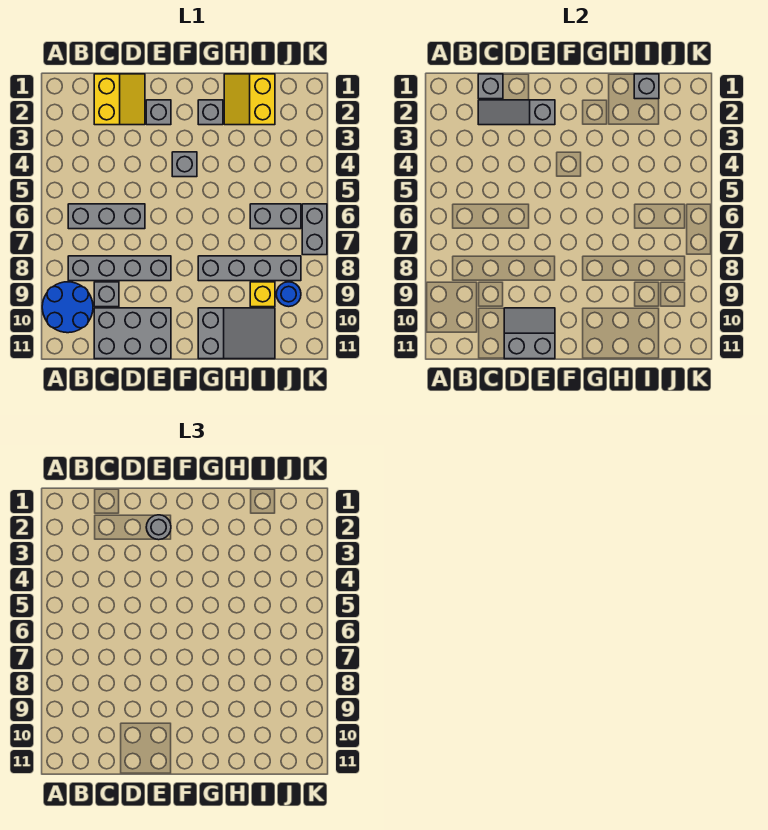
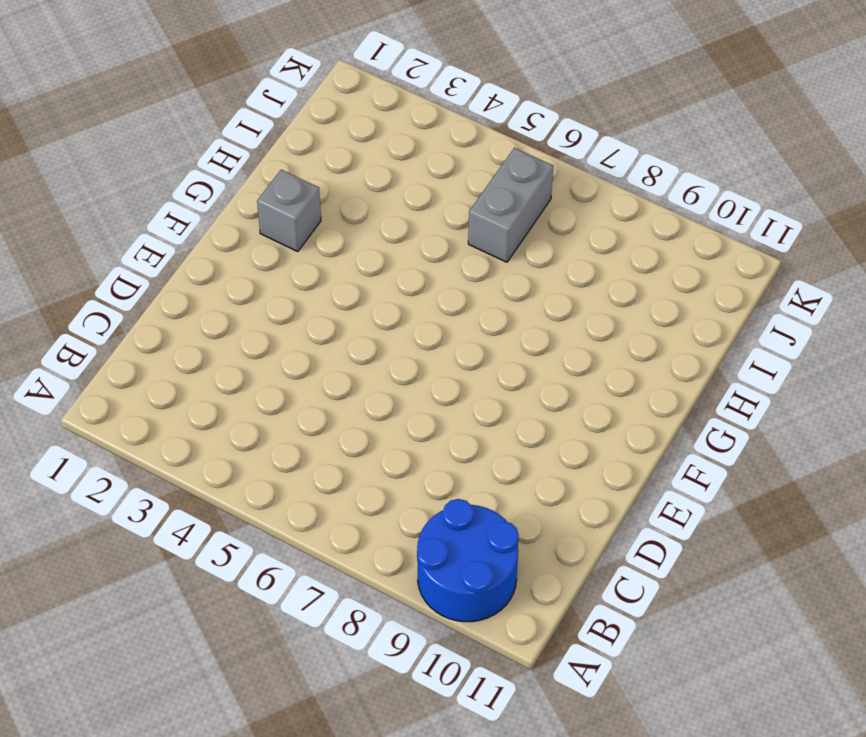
none -> grey 1x3 brick [68,204,145,229]
none -> grey 1x4 brick [68,256,171,281]
none -> yellow 2x2 slope [94,74,145,125]

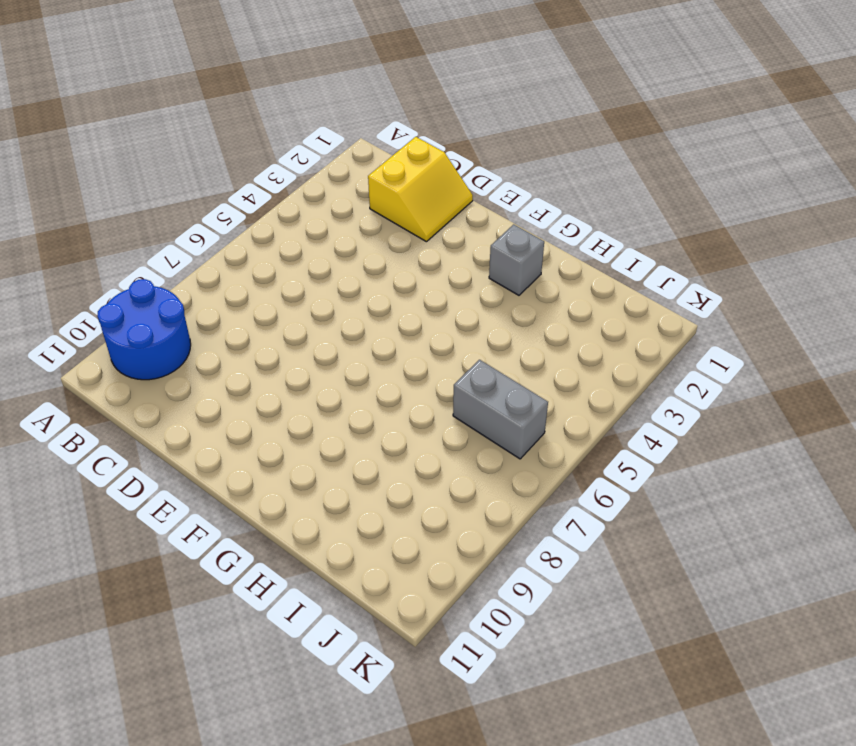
none -> grey 1x3 brick [68,204,145,229]
none -> grey 1x4 brick [68,256,171,281]
none -> grey 1x1 brick [94,282,119,307]

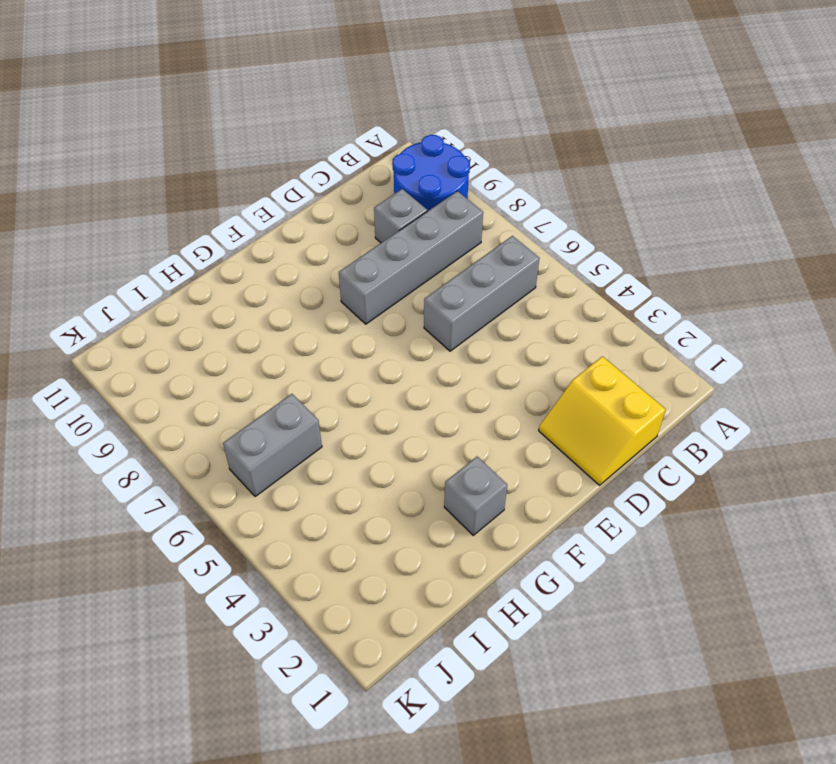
none -> grey 2x3 brick [94,308,171,359]
none -> grey 1x1 brick [146,100,171,125]
none -> grey 1x1 brick [172,152,197,177]

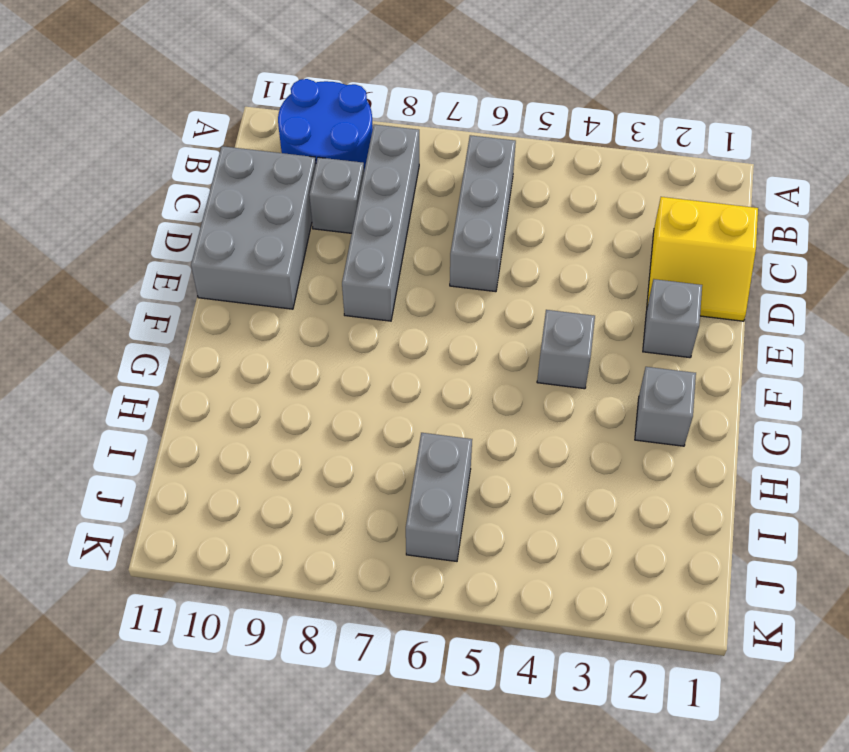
none -> grey 1x4 brick [198,256,301,281]
none -> grey 2x3 slope [198,308,275,359]
none -> yellow 2x2 slope [224,74,275,125]

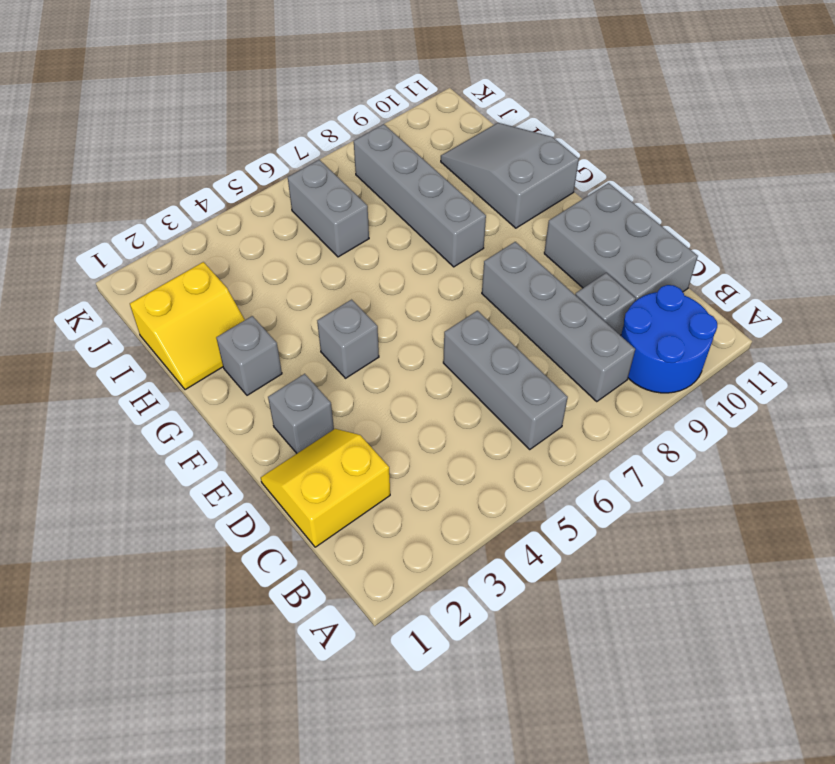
none -> yellow 1x1 brick [250,282,275,307]
none -> blue 1x1 round brick [276,282,301,307]
none -> grey 1x2 brick [302,204,327,255]

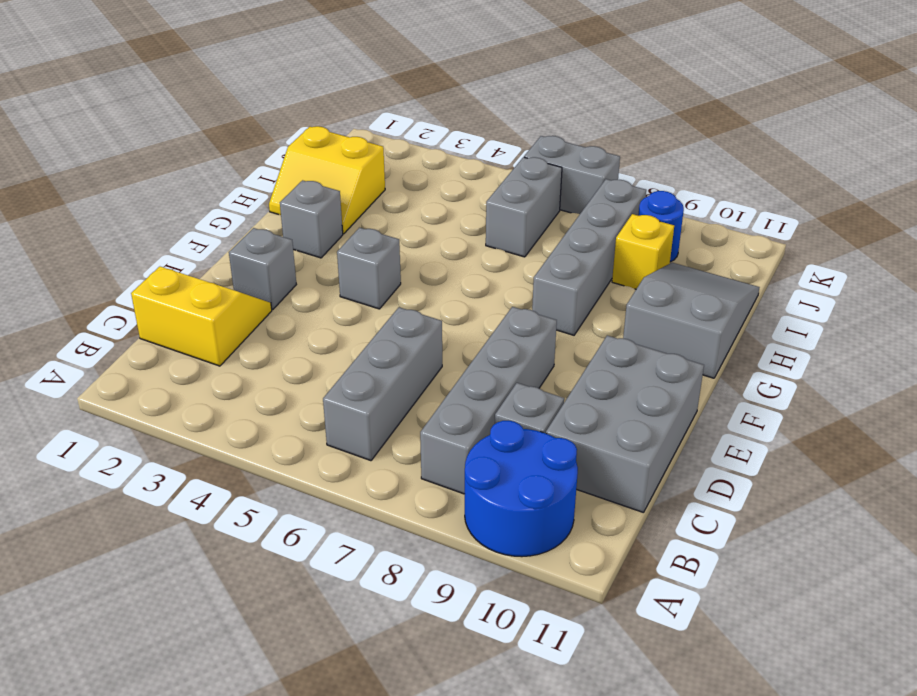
none -> grey 1x1 brick [478,74,503,99]
none -> grey 1x3 slope [478,100,555,125]
none -> grey 2x2 slope [504,308,555,359]

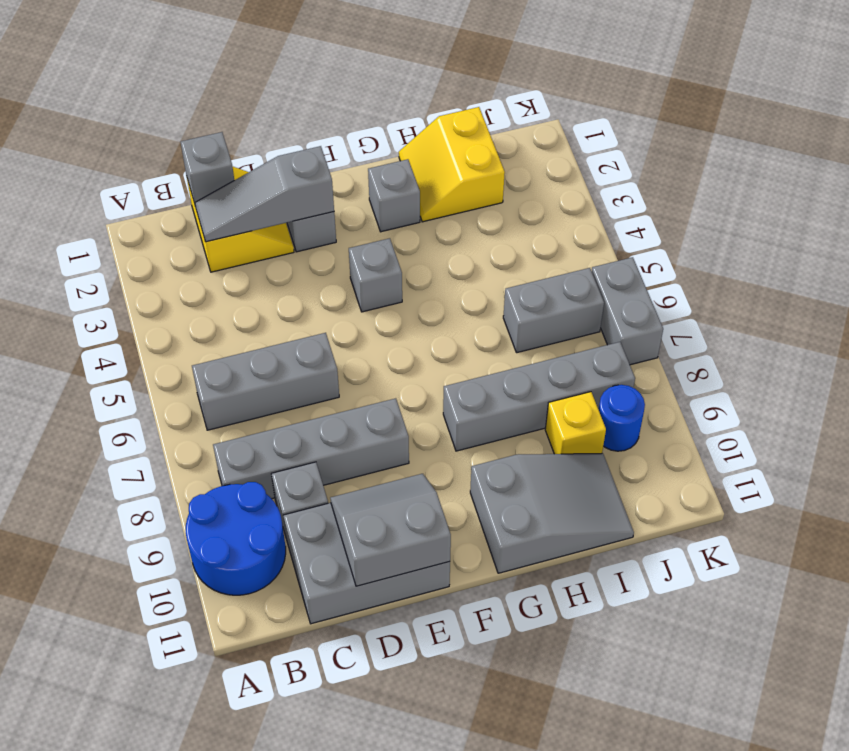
none -> grey 1x1 brick [634,74,659,99]
none -> grey 1x1 round brick [146,515,171,540]

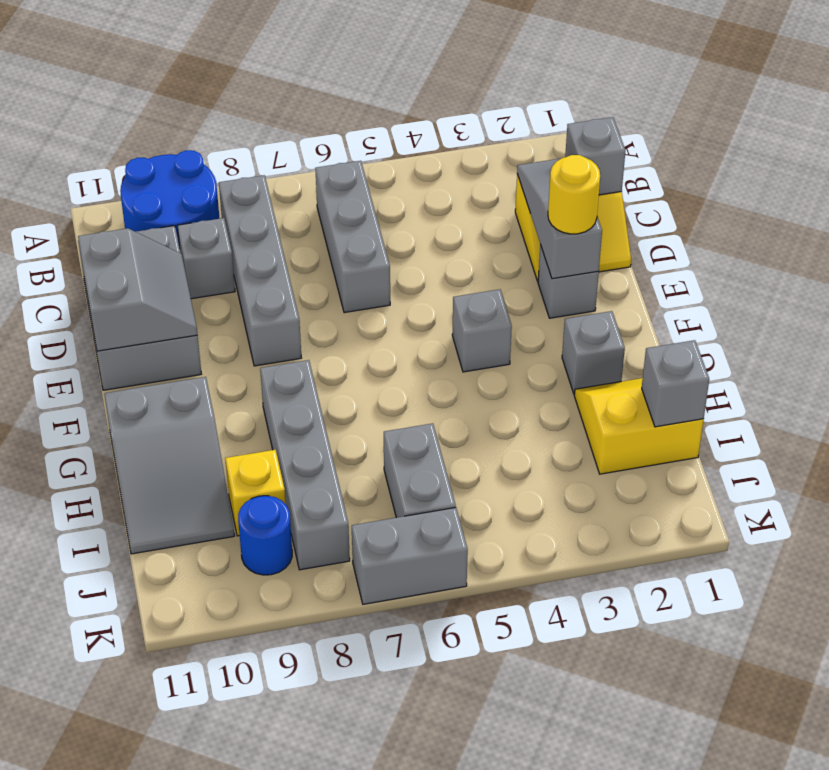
yellow 1x1 round brick [548,155,600,234] -> grey 1x1 round brick [146,515,171,540]

